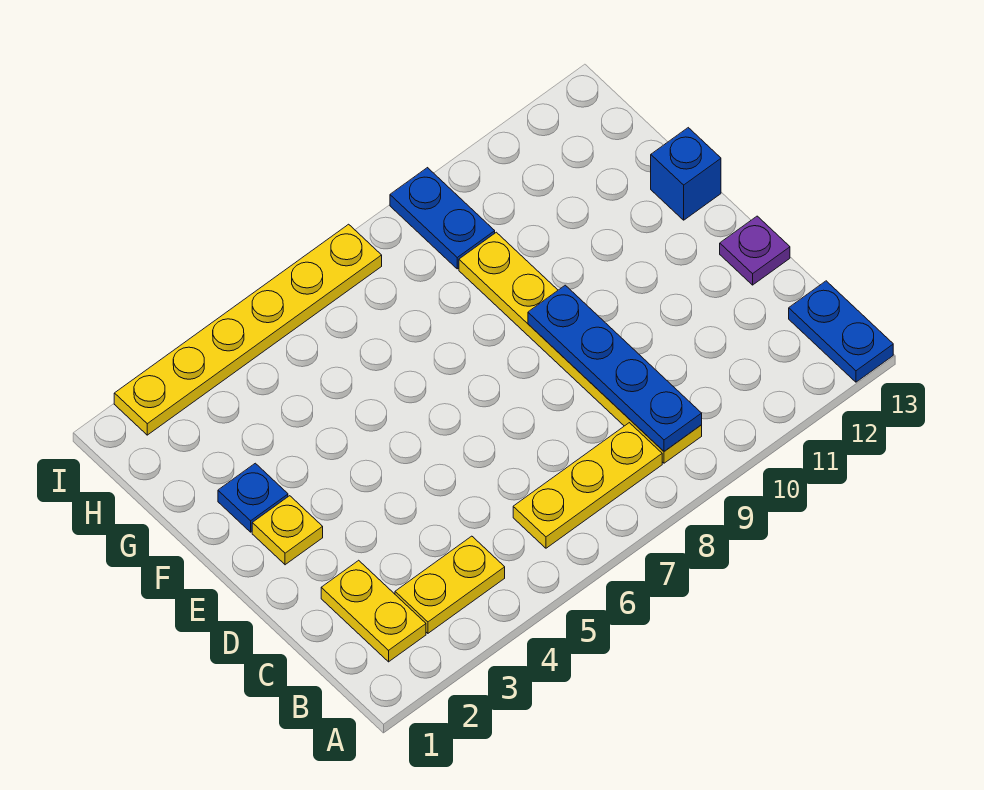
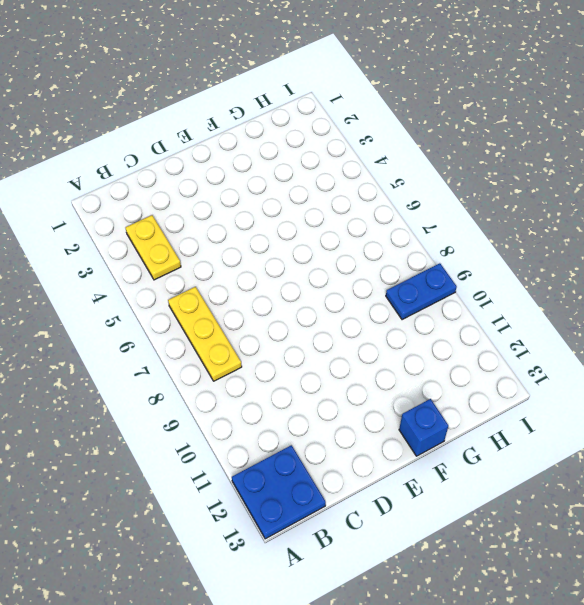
blue 2x2 plate [232,445,326,539] -> blue 1x2 plate [789,281,893,382]
none -> yellow 1x2 plate [321,560,426,662]
none -> yellow 1x6 plate [459,232,702,463]
none -> purple 1x1 plate [720,216,790,285]

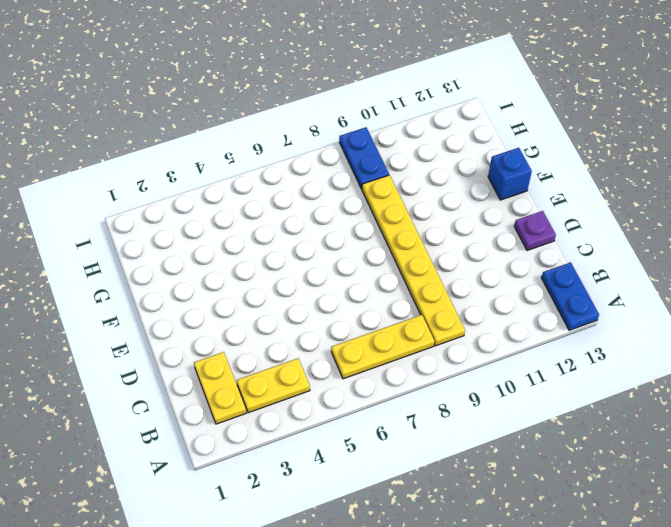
none -> yellow 1x1 plate [252,496,323,565]
none -> blue 1x1 plate [218,463,288,532]
none -> yellow 1x6 plate [114,224,382,435]

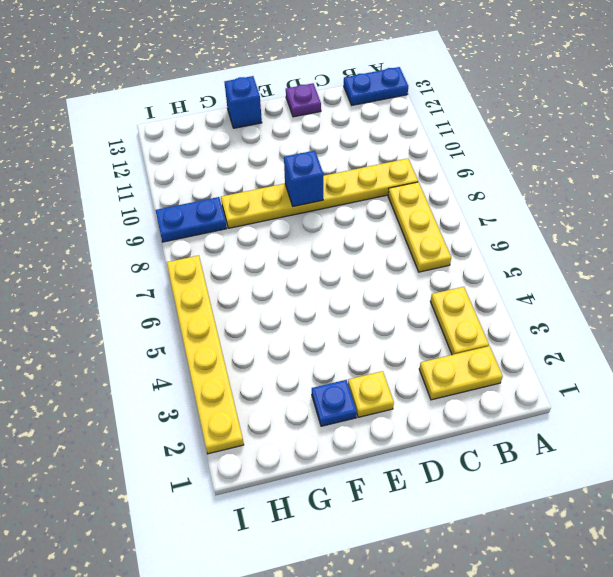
blue 1x1 brick [284,151,324,206] -> blue 1x4 plate [528,285,702,451]

